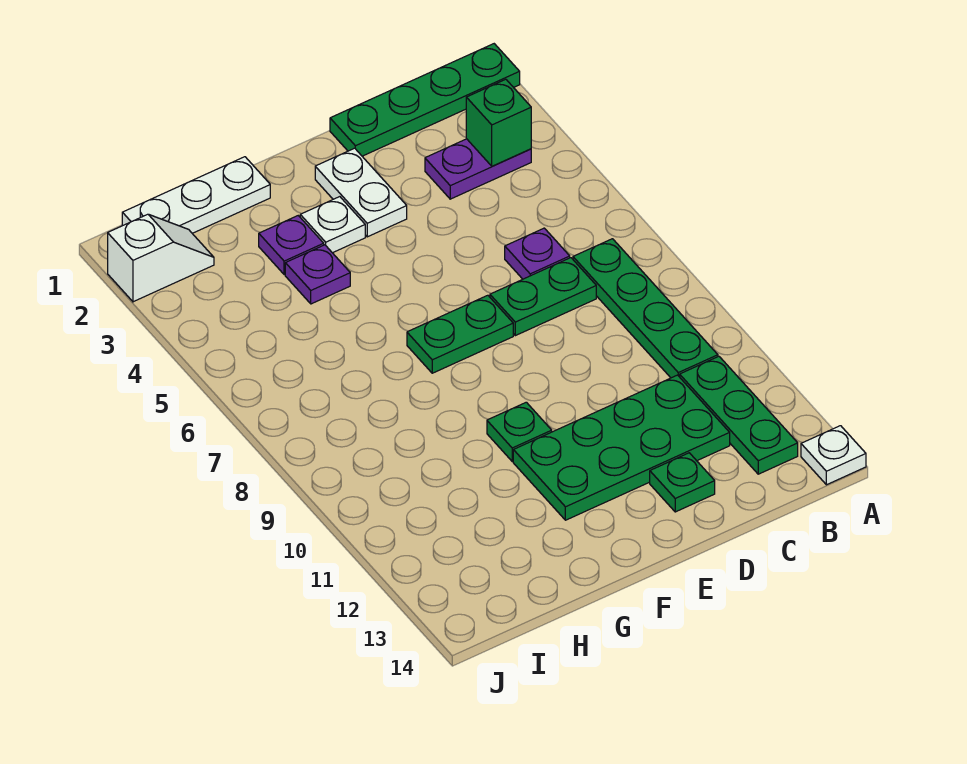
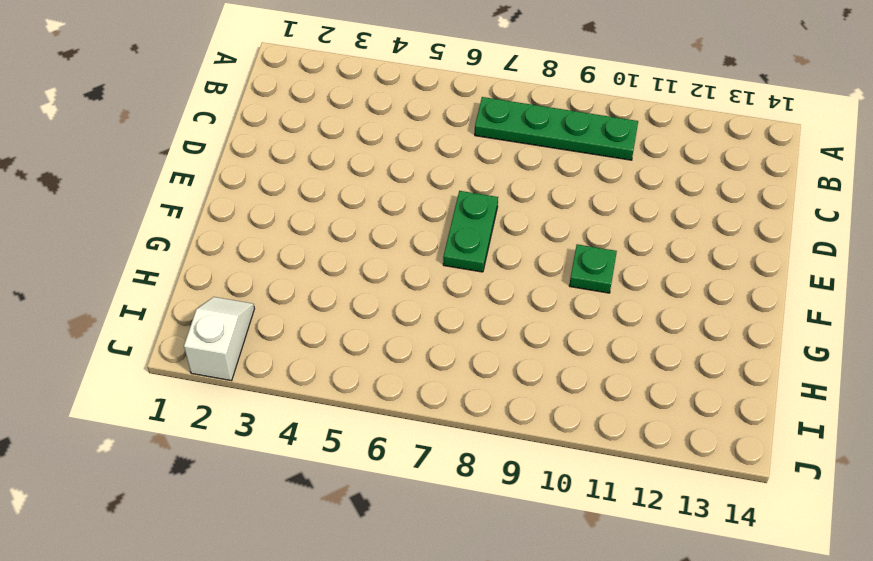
none -> green 1x4 plate [330,44,520,156]
none -> white 1x1 plate [801,426,866,485]
none -> purple 1x2 plate [425,139,531,199]

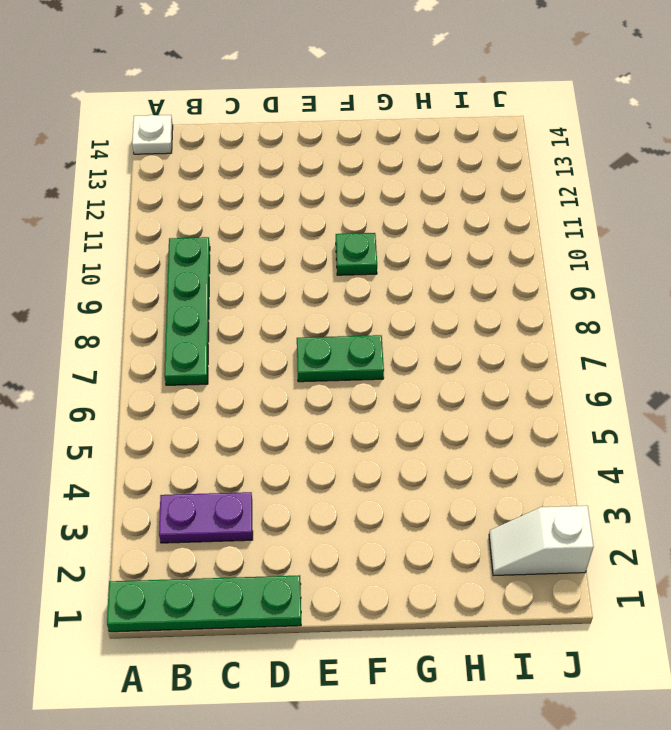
none -> green 1x3 plate [680,356,798,474]
none -> purple 1x1 plate [505,228,570,279]
none -> green 1x2 plate [490,258,596,336]

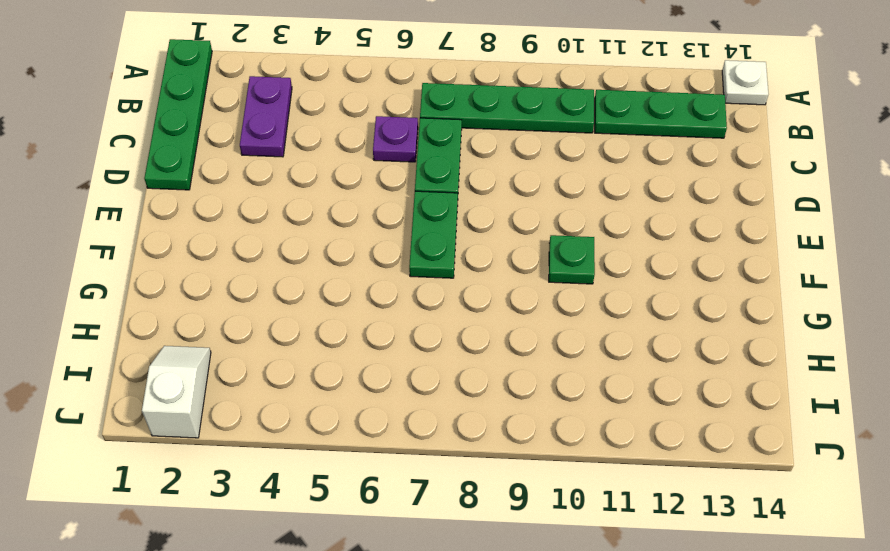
none -> green 2x4 plate [513,375,730,520]
none -> green 1x1 plate [650,453,715,512]
none -> white 1x2 plate [315,148,407,237]

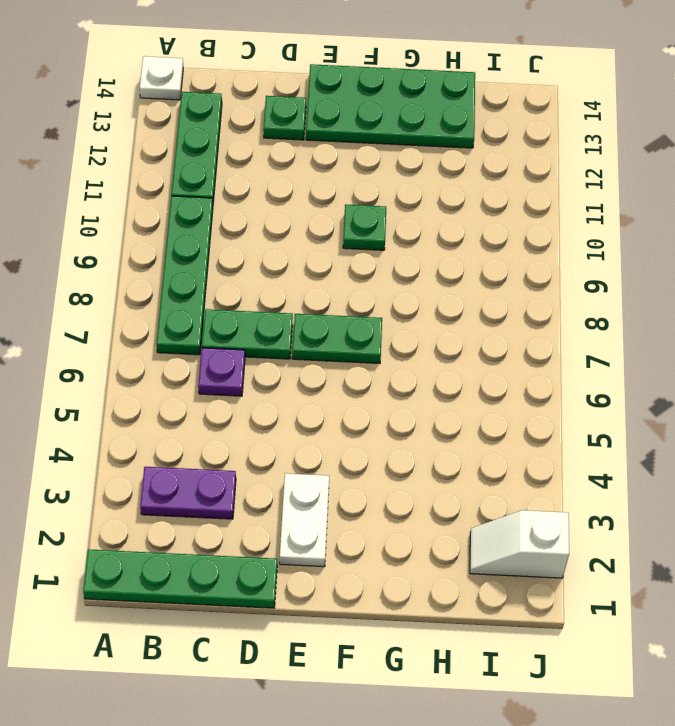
green 2x4 plate [306,64,475,148] -> green 2x4 plate moved to [513,375,730,520]
none -> white 1x1 plate [300,197,365,253]
none -> white 1x3 plate [122,157,270,233]
none -> purple 1x1 plate [259,216,324,275]

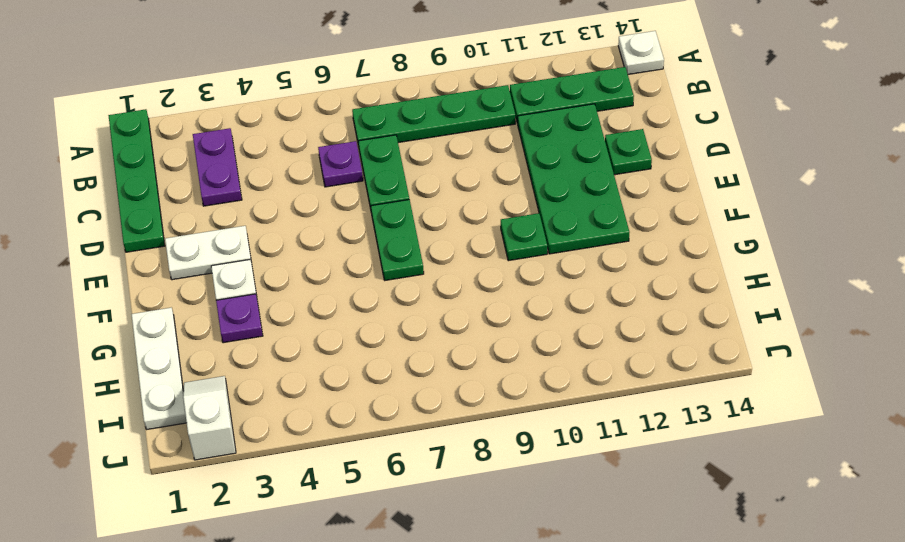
none -> purple 1x1 plate [285,245,350,304]
none -> green 1x1 brick [466,79,531,166]

